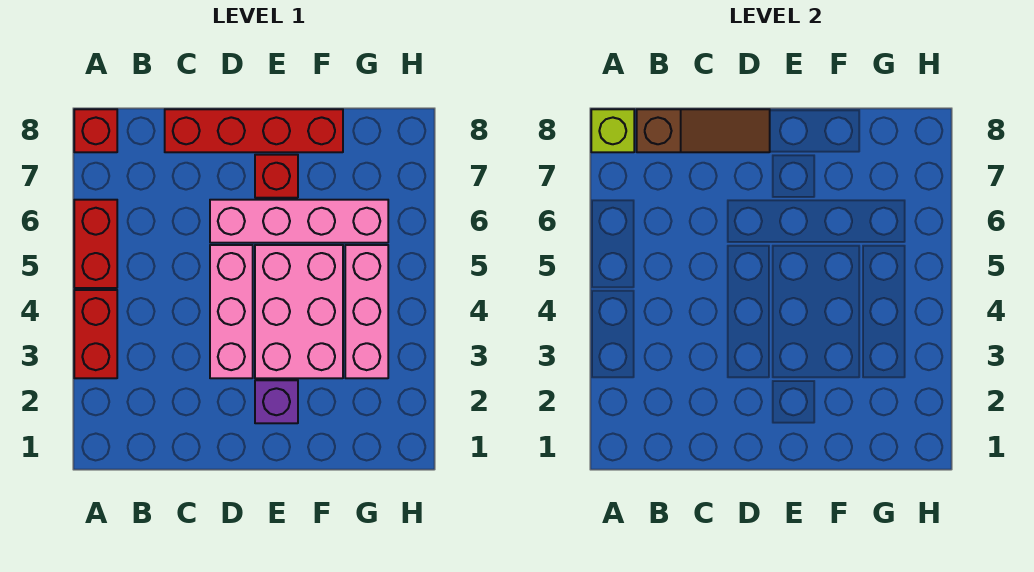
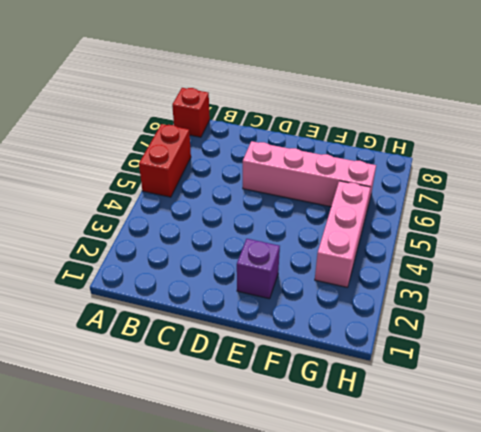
none -> red 1x2 brick [74,290,117,378]
none -> red 1x4 brick [165,109,343,152]
none -> pink 1x3 brick [210,245,253,378]

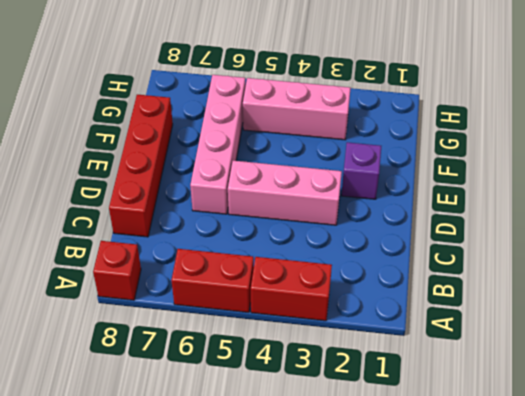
none -> pink 2x3 brick [255,245,343,378]
none -> red 1x1 brick [255,155,298,198]
none -> lime 1x1 brick [591,109,634,152]

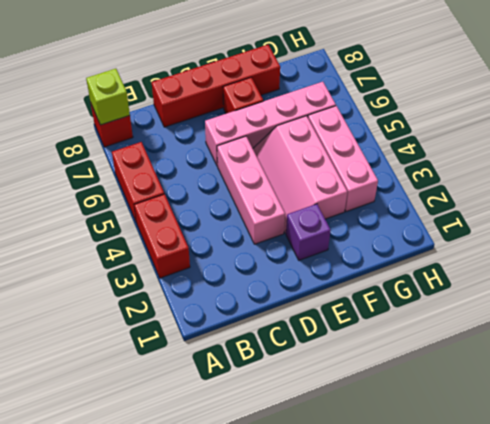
pink 2x3 slope [253,116,347,233] -> pink 2x3 brick [255,245,343,378]
none -> brown 1x3 slope [637,109,770,152]

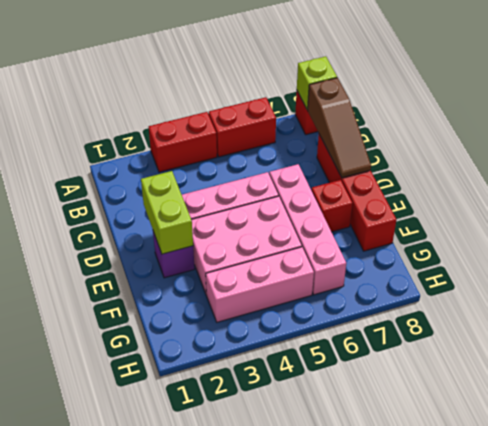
lime 1x2 brick [141,171,193,254] -> none

